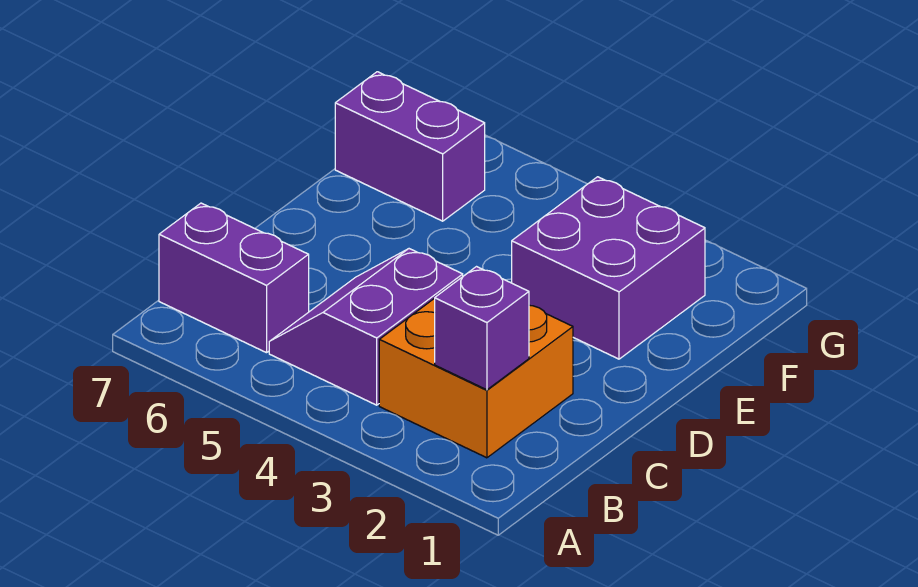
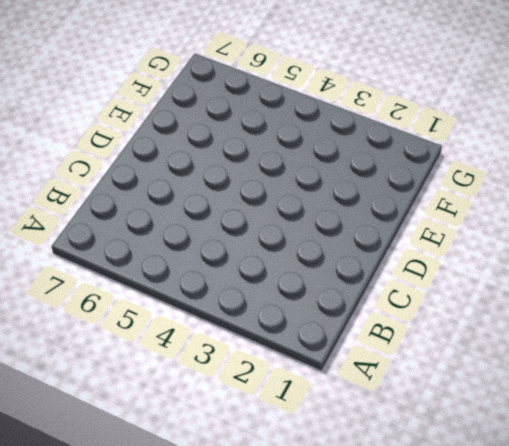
none -> orange 2x2 brick [379,298,573,458]
none -> purple 2x2 slope [269,249,463,405]

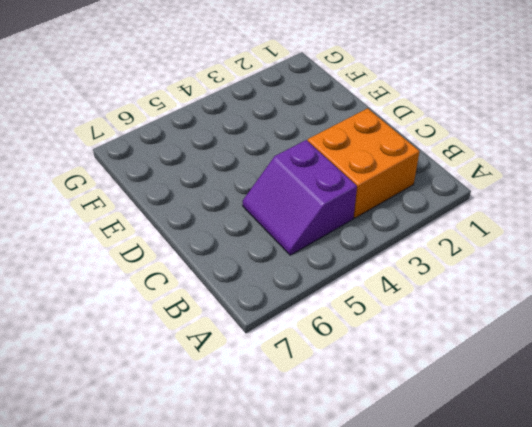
none -> purple 1x2 brick [159,203,309,353]
none -> purple 2x2 brick [512,177,705,359]

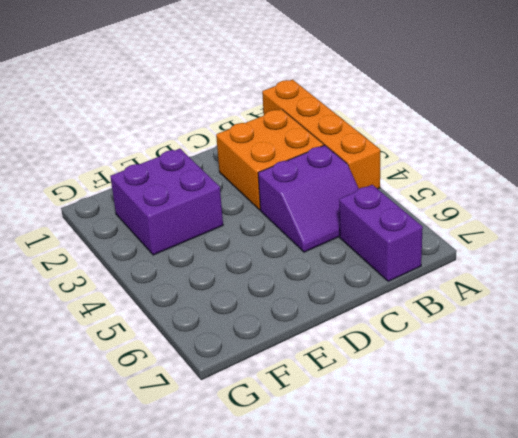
orange 1x4 brick [262,80,380,189] -> none
none -> purple 1x2 brick [335,72,485,221]
none -> purple 1x1 brick [435,267,529,390]

